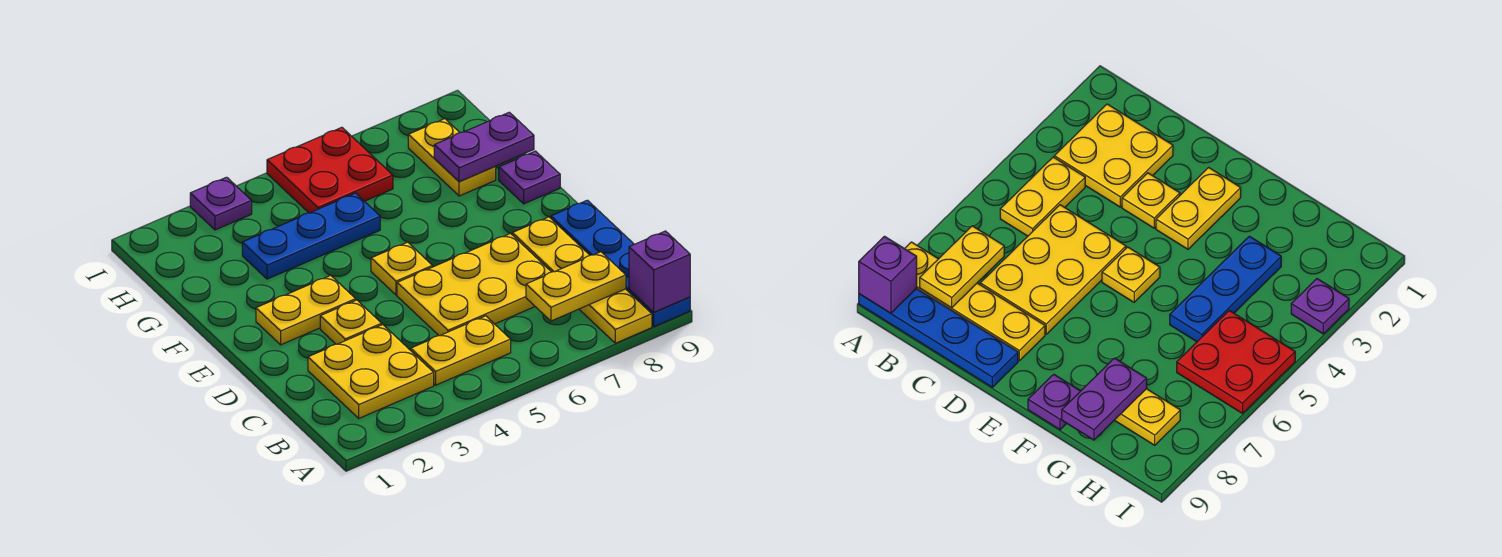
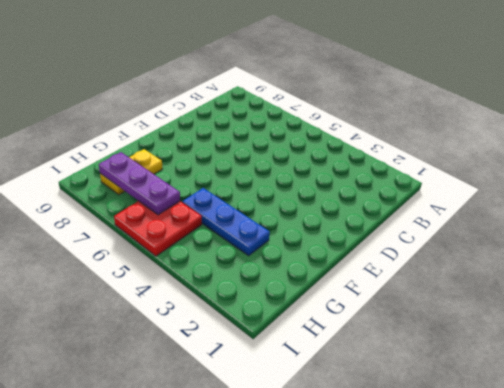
purple 1x3 plate [99,152,180,215] -> none
none -> yellow 1x4 plate [512,217,652,343]
none -> blue 1x4 plate [551,200,690,327]
none -> yellow 2x2 plate [308,324,434,418]

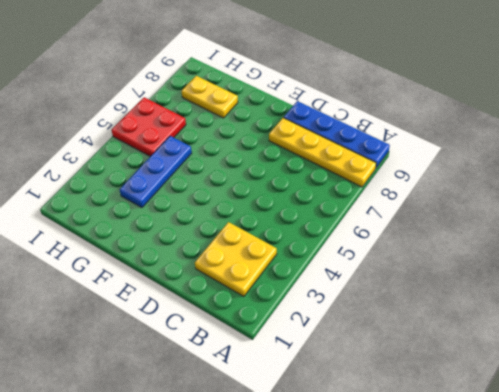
none -> yellow 1x2 plate [411,316,511,385]
none -> yellow 2x3 plate [397,233,551,336]
none -> yellow 1x1 plate [320,300,382,344]

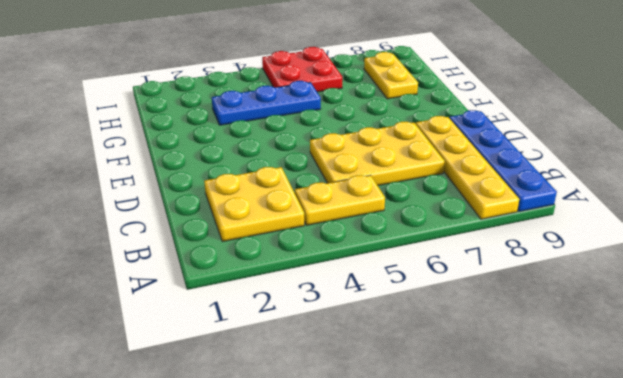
none -> yellow 1x1 plate [320,300,382,344]
none -> yellow 1x2 plate [256,275,356,345]
none -> yellow 1x1 plate [371,242,432,295]

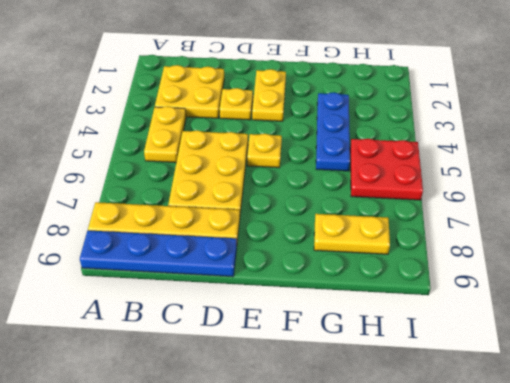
none -> purple 1x1 plate [499,151,560,204]
none -> purple 1x1 plate [190,177,252,230]
none -> purple 1x1 brick [629,231,690,312]

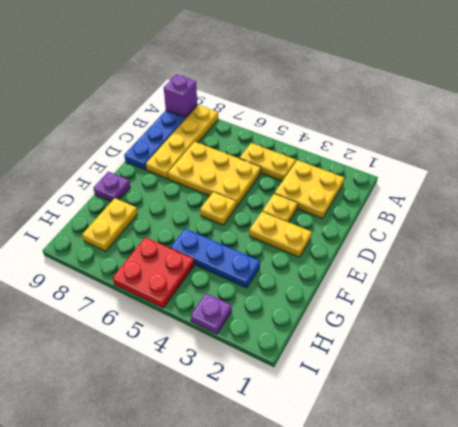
none -> yellow 1x2 plate [526,252,626,321]
none -> purple 1x2 plate [434,112,534,182]

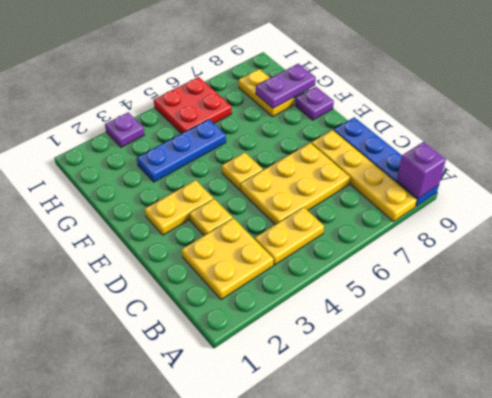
none -> yellow 1x2 plate [526,252,626,321]

